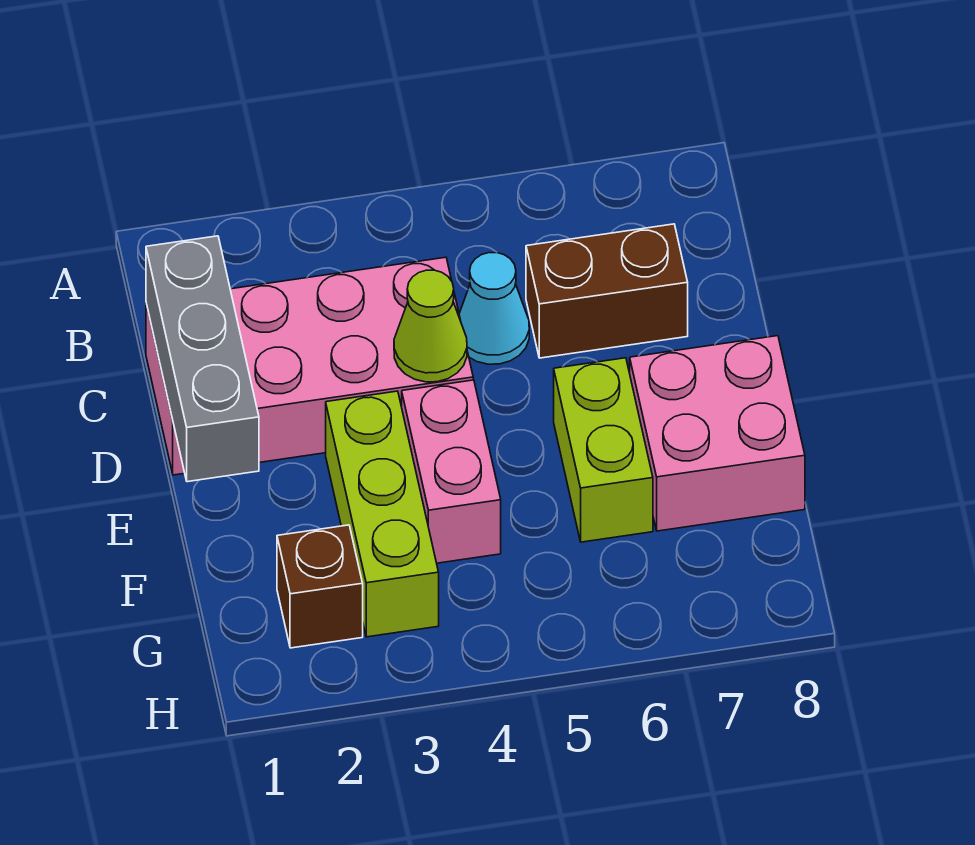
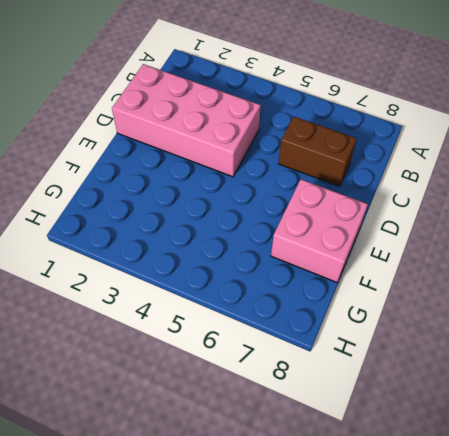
none -> cyan 1x1 cone [459,253,529,364]
none -> lime 1x3 brick [326,391,439,637]

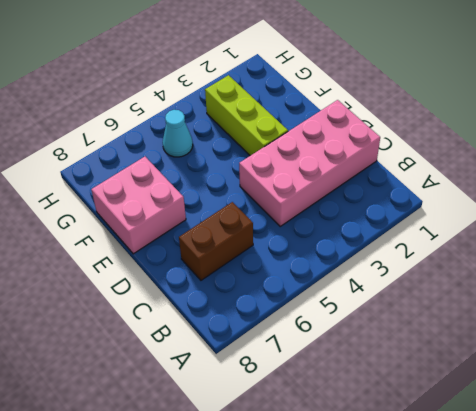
cyan 1x1 cone [163,110,193,157] -> cyan 1x1 cone moved to [459,253,529,364]
none -> pink 1x2 brick [402,380,501,563]
none -> lime 1x2 brick [554,358,653,542]

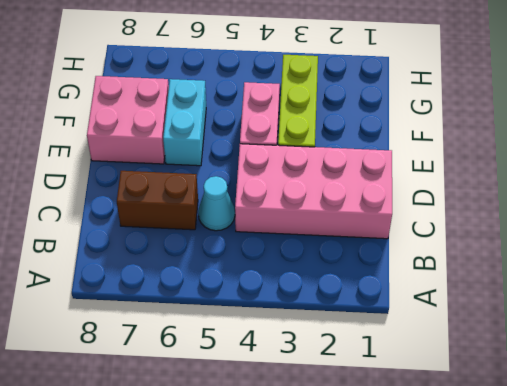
cyan 1x2 brick [163,79,206,166] -> lime 1x2 brick [554,358,653,542]
none -> brown 1x1 brick [277,525,363,648]
none -> grey 1x3 brick [146,236,259,482]

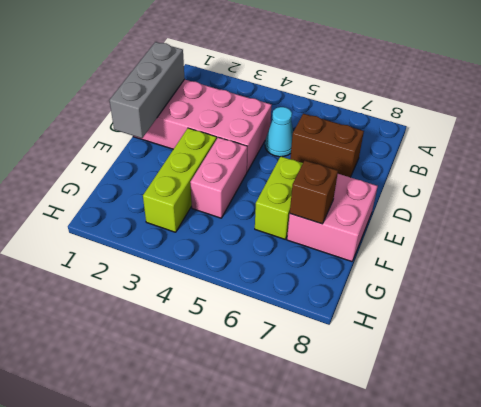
brown 1x1 brick [290,161,338,224] -> brown 1x1 brick moved to [277,525,363,648]
none -> lime 1x1 cone [394,270,467,382]

